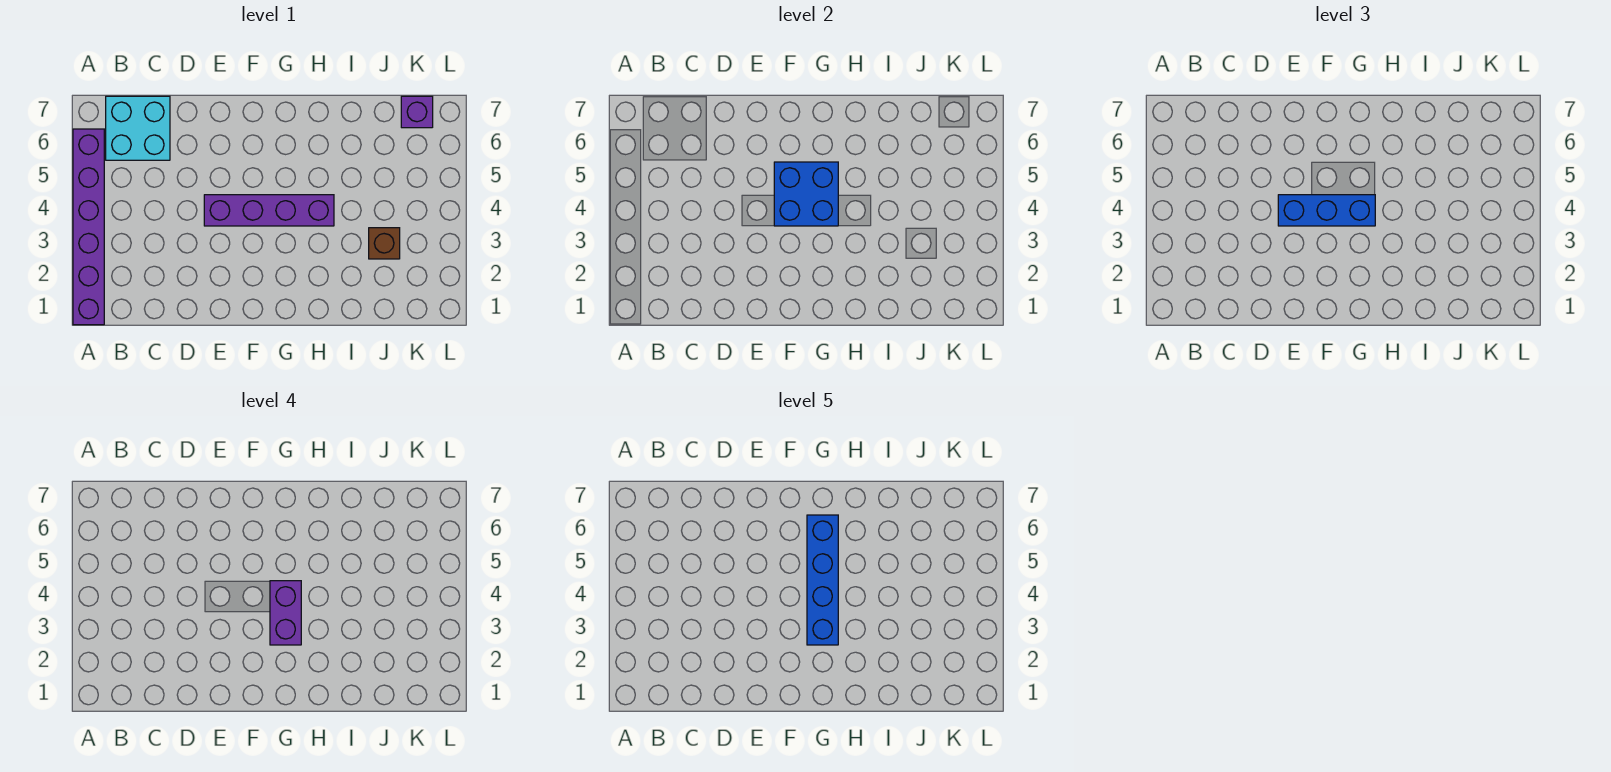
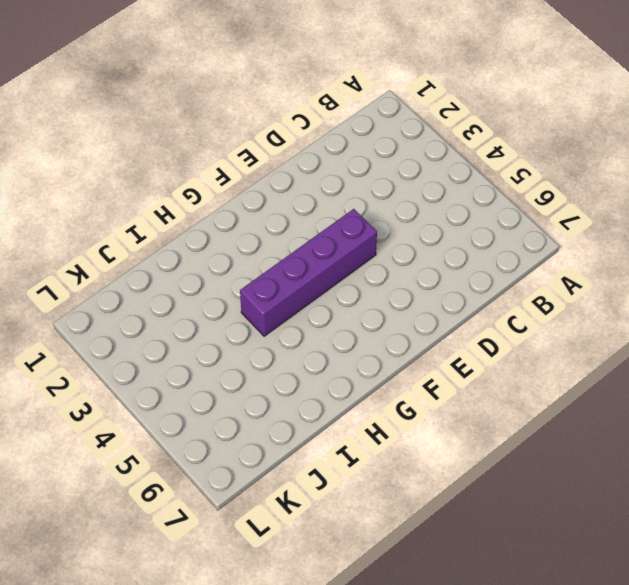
none -> purple 1x6 brick [73,129,104,325]
none -> cyan 2x2 brick [106,96,170,160]

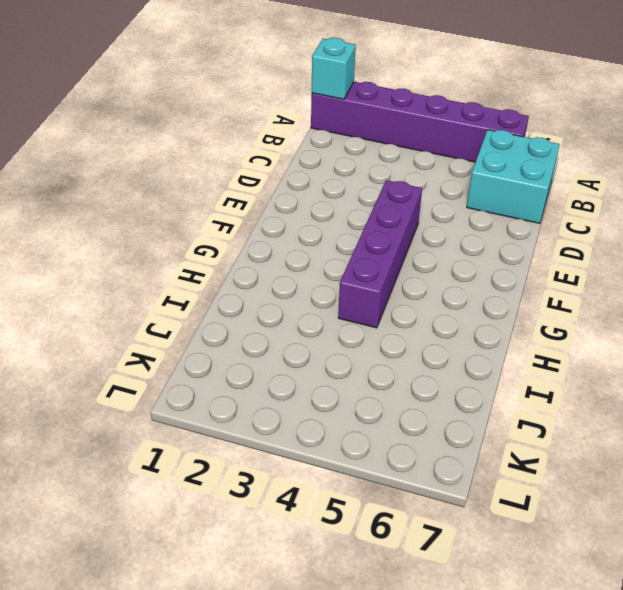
cyan 1x1 brick [312,38,356,99] -> none
none -> brown 1x1 brick [369,228,400,259]
none -> purple 1x1 brick [401,96,433,128]

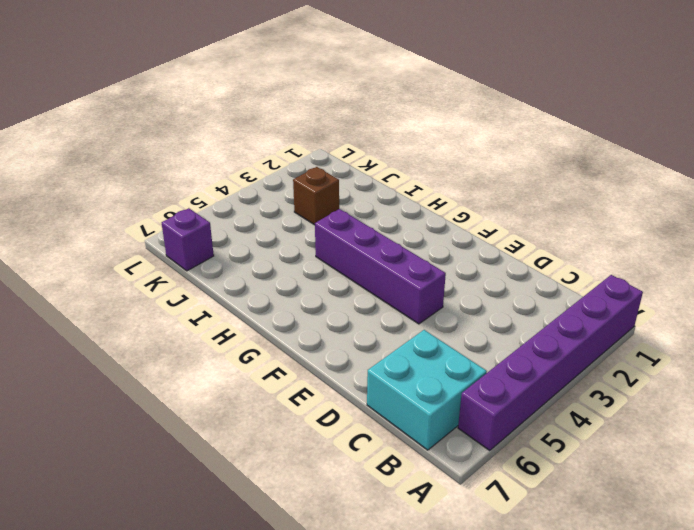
none -> blue 2x2 brick [774,162,838,226]
none -> blue 1x3 brick [1278,195,1375,226]

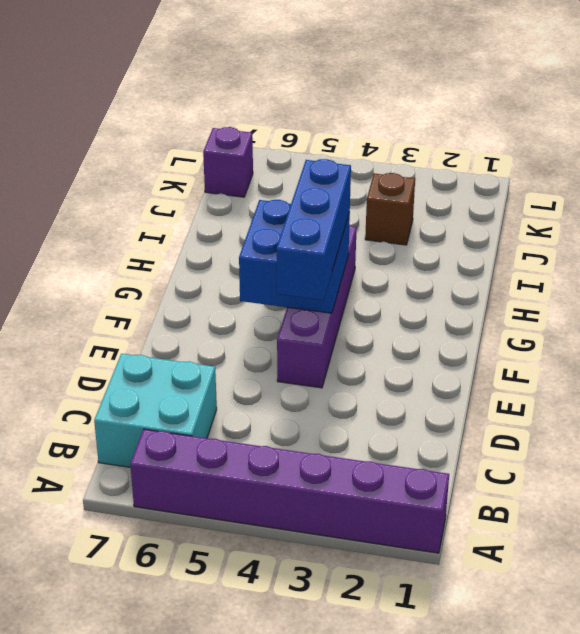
none -> purple 1x2 brick [270,581,301,645]
none -> blue 1x4 brick [807,515,838,645]

